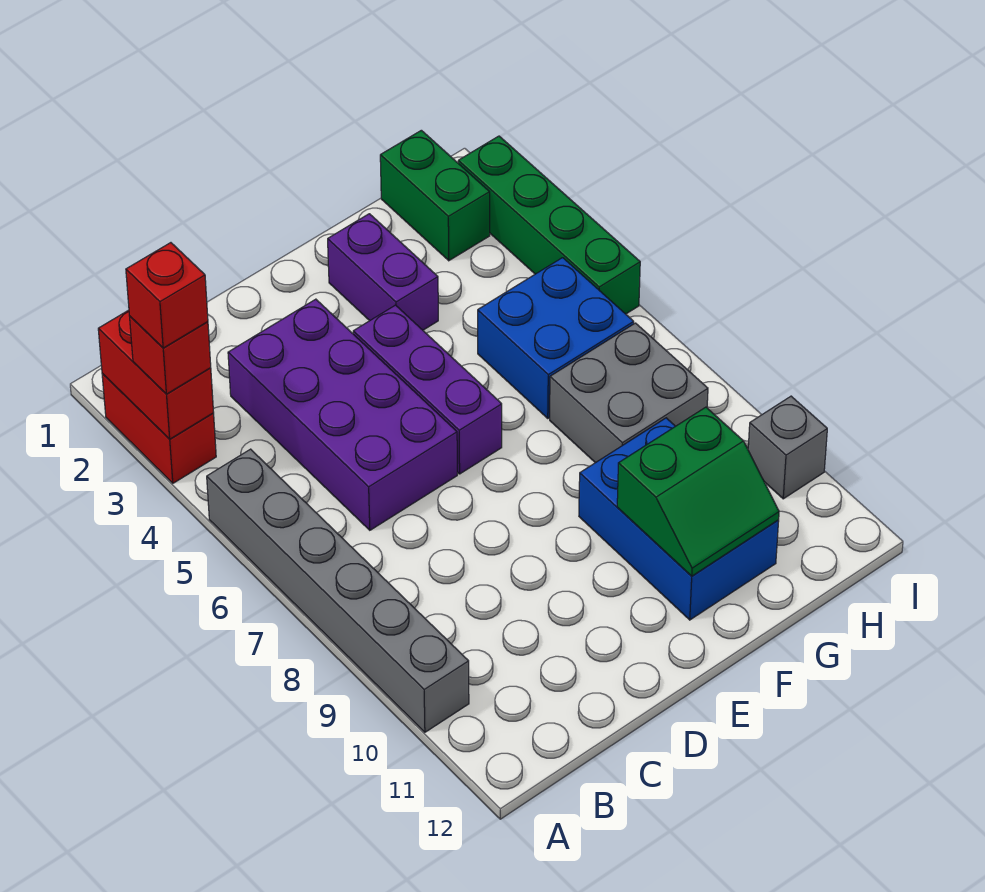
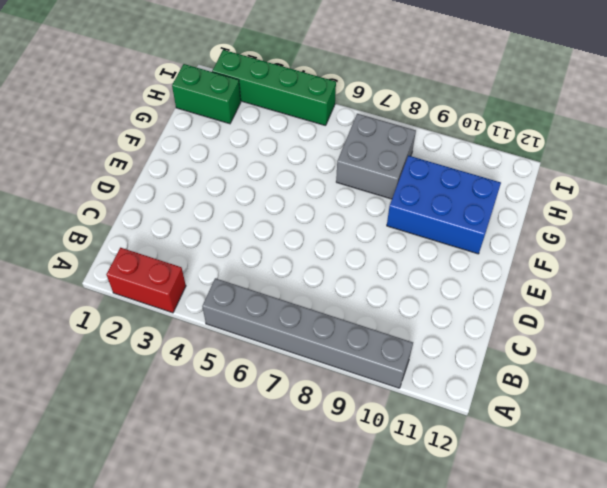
none -> purple 2x4 brick [228,299,457,530]
none -> purple 1x3 brick [353,305,502,474]
none -> purple 1x2 brick [328,214,438,330]

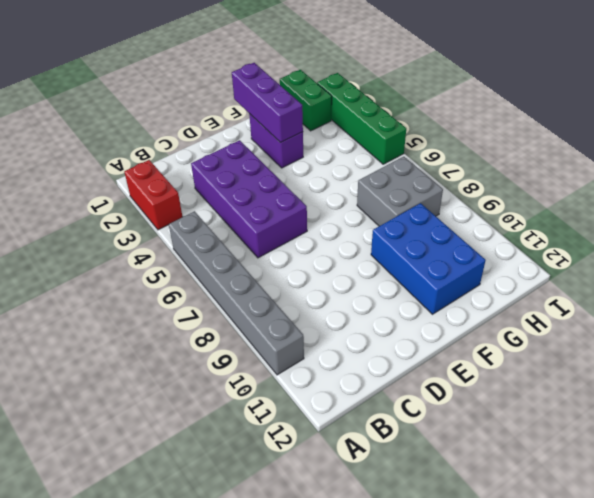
purple 1x3 brick [232,63,303,143] -> purple 1x3 brick moved to [353,305,502,474]
none -> blue 2x2 brick [478,258,634,418]
none -> grey 1x1 brick [748,396,827,499]
none -> red 1x2 brick [98,310,214,439]

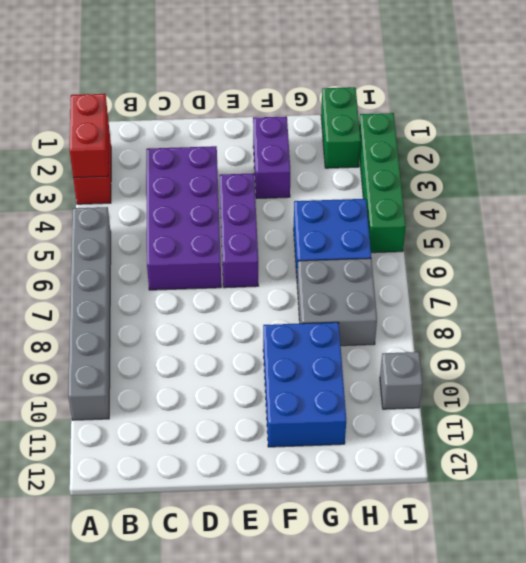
none -> green 2x2 slope [617,407,779,576]
none -> red 1x1 brick [130,317,211,394]
none -> red 1x1 brick [126,243,208,348]

